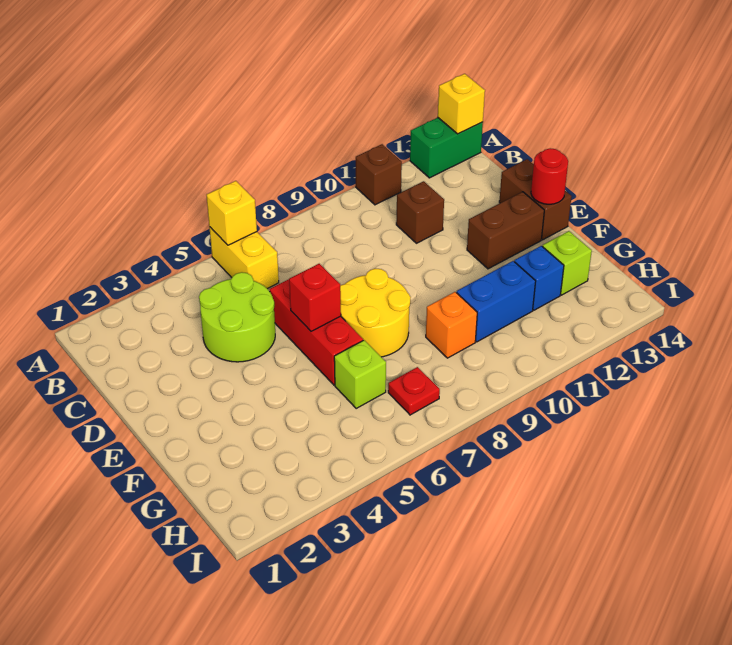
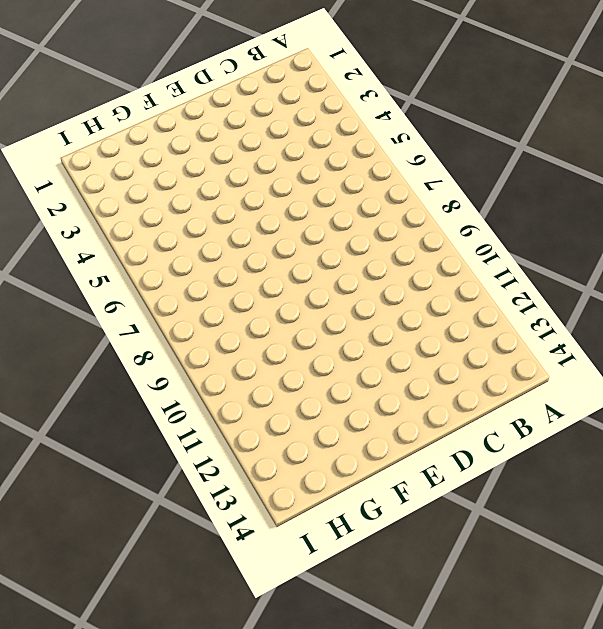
none -> yellow 1x2 brick [209,227,279,289]
none -> brown 1x1 brick [356,144,402,205]
none -> green 1x2 brick [410,118,483,178]

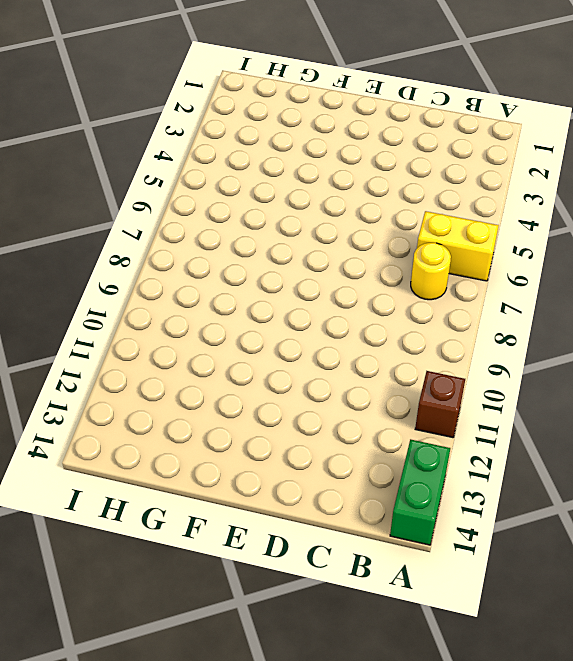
yellow 1x1 round brick [411,243,451,300] -> none
none -> lime 2x2 round brick [199,272,275,362]
none -> brown 1x1 brick [396,181,444,243]
none -> red 1x3 brick [270,279,363,385]

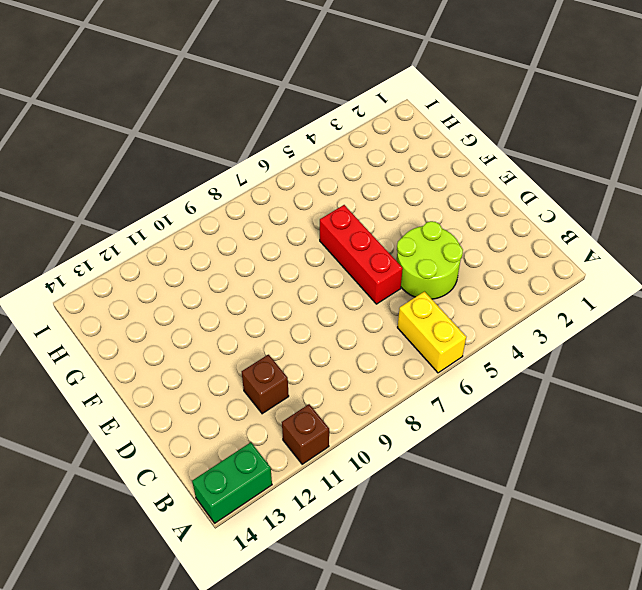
none -> brown 1x2 brick [499,159,572,240]
none -> yellow 2x2 round brick [340,269,411,357]
none -> brown 1x2 brick [467,192,544,269]

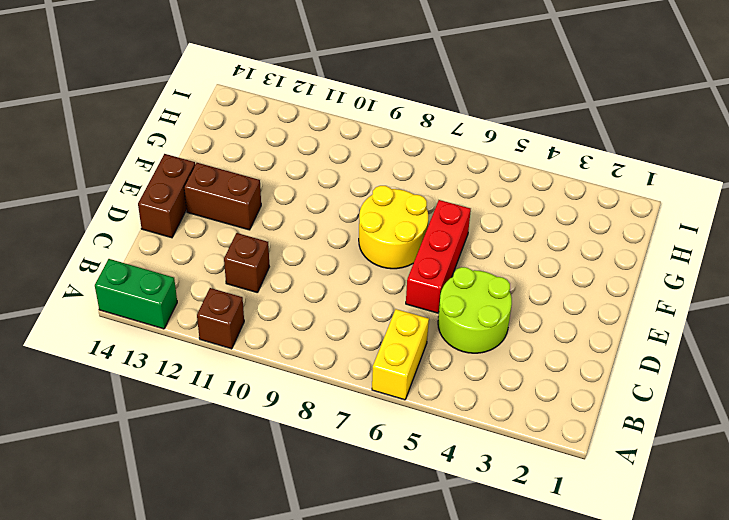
none -> lime 1x1 brick [334,340,386,408]
none -> orange 1x1 brick [426,292,477,358]
none -> blue 1x2 brick [456,261,536,342]

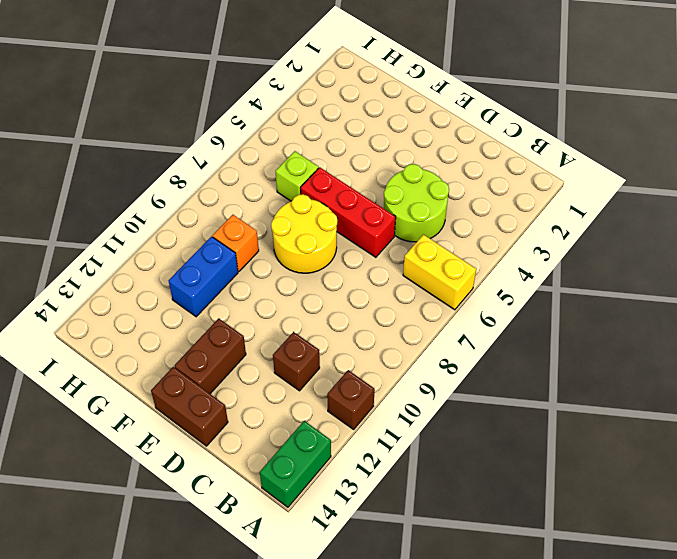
none -> blue 1x1 brick [514,246,564,310]
none -> lime 1x1 brick [542,231,592,295]
none -> red 1x1 plate [388,367,440,415]

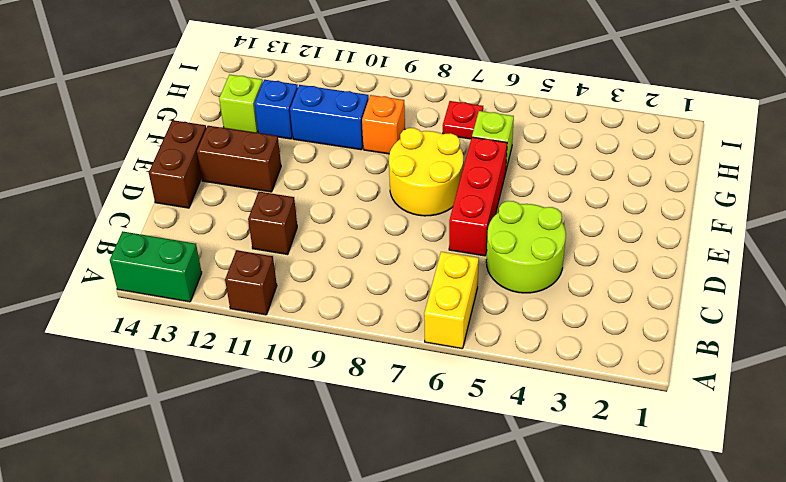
none -> yellow 1x1 brick [207,181,257,245]
none -> yellow 1x1 brick [438,74,485,134]
none -> red 1x1 brick [289,264,341,331]

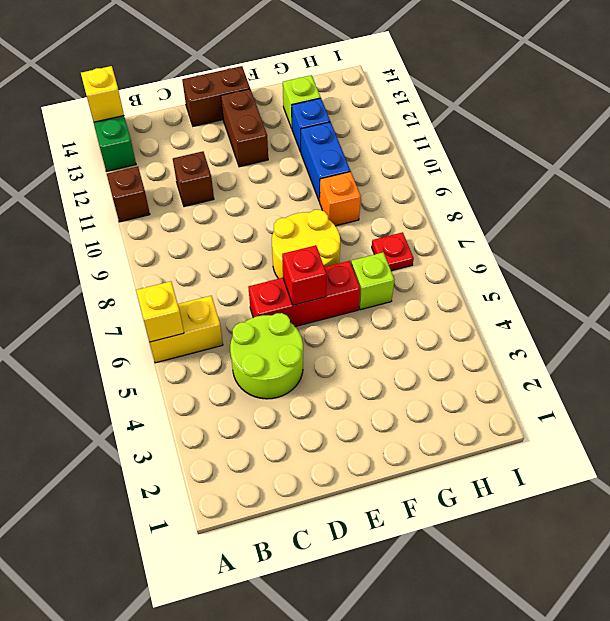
none -> red 1x1 round brick [531,148,568,204]

